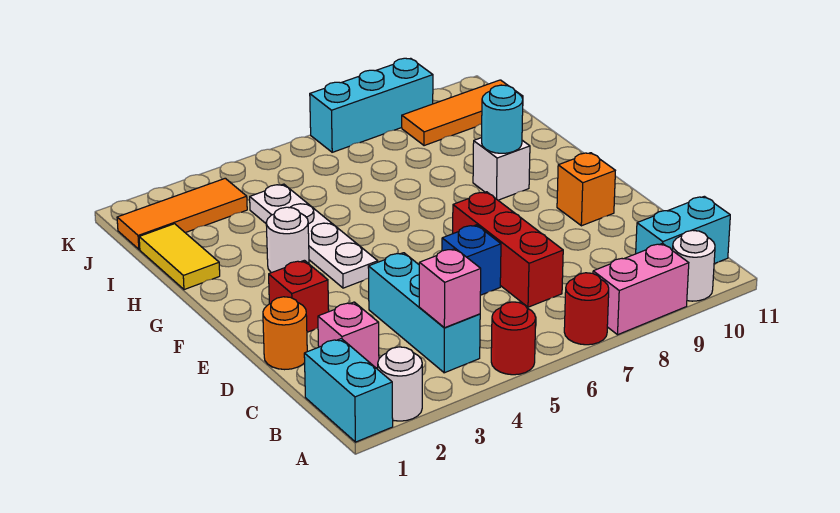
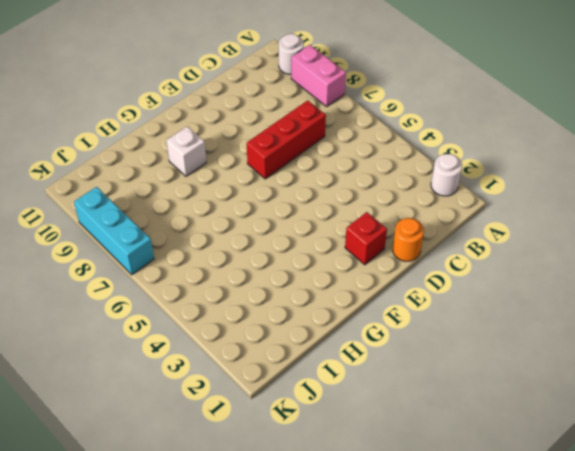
none -> cyan 1x2 brick [304,339,393,442]
none -> red 1x1 round brick [491,302,536,375]
none -> red 1x1 round brick [564,273,609,345]

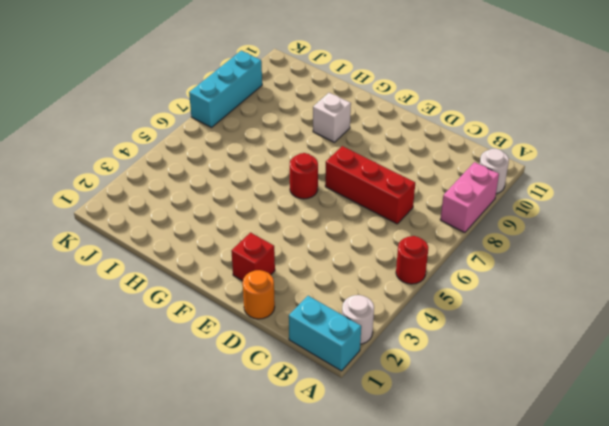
red 1x1 round brick [290,153,318,199] -> red 1x1 round brick moved to [564,273,609,345]
none -> cyan 1x3 brick [368,253,480,373]
none -> cyan 1x2 brick [636,196,730,264]
none -> pink 1x1 brick [318,302,379,368]

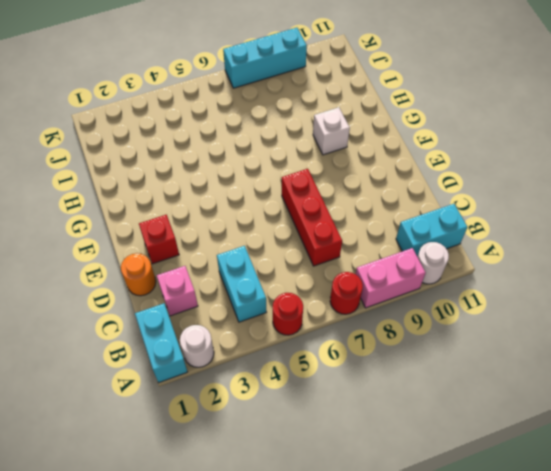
cyan 1x2 brick [217,246,267,322] -> cyan 1x3 brick [368,253,480,373]
none -> blue 1x1 brick [442,225,501,295]
none -> orange 1x1 brick [557,153,615,226]
none -> white 1x4 plate [250,184,378,288]

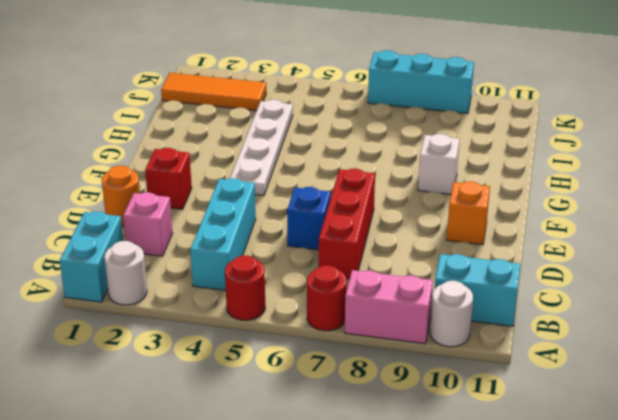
none -> white 1x1 round brick [266,207,309,273]
none -> yellow 1x2 tile [139,224,220,290]
none -> orange 1x3 tile [402,80,523,146]

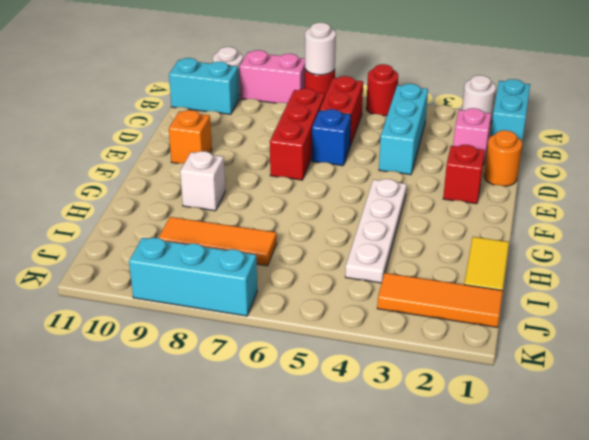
white 1x1 round brick [305,23,336,75] -> white 1x1 round brick moved to [266,207,309,273]
red 1x2 brick [319,76,363,146] -> none
orange 1x3 tile [159,217,277,266] -> orange 1x3 tile moved to [402,80,523,146]
none -> pink 1x1 brick [419,248,481,328]
none -> cyan 1x1 round brick [482,85,523,153]

